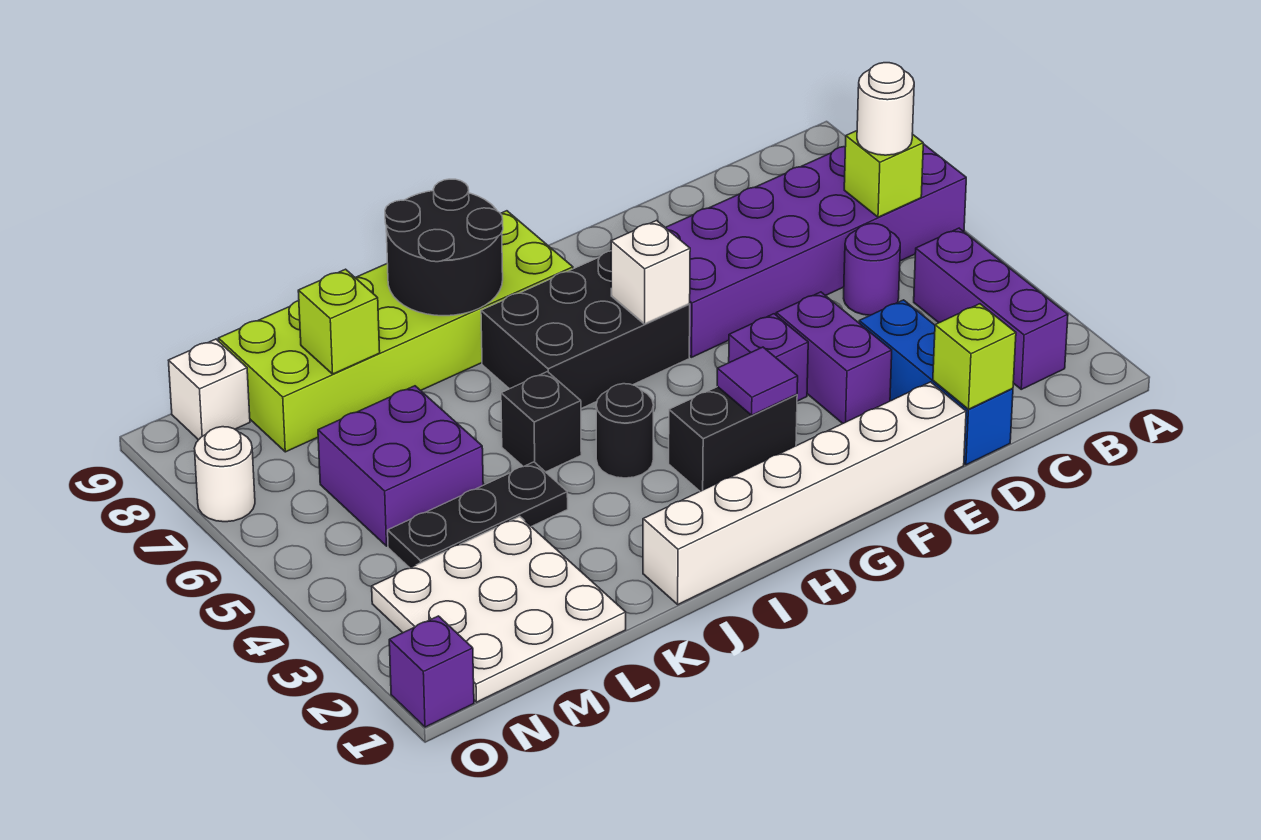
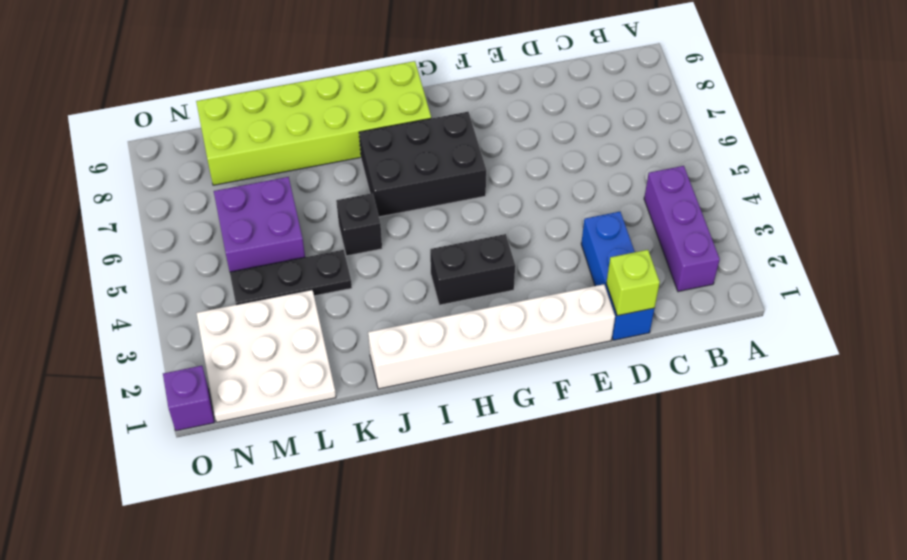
none -> purple 2x6 brick [666,144,966,357]
none -> purple 1x1 round brick [844,224,900,315]
none -> purple 1x2 brick [776,292,892,424]

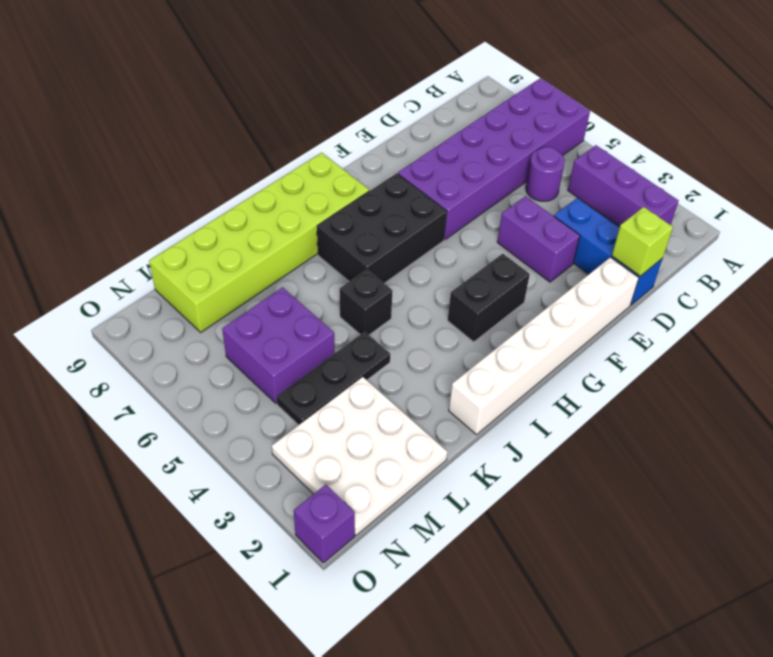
none -> purple 1x1 brick [729,314,808,401]
none -> black 1x1 round brick [596,384,653,478]
none -> white 1x1 brick [168,339,250,440]

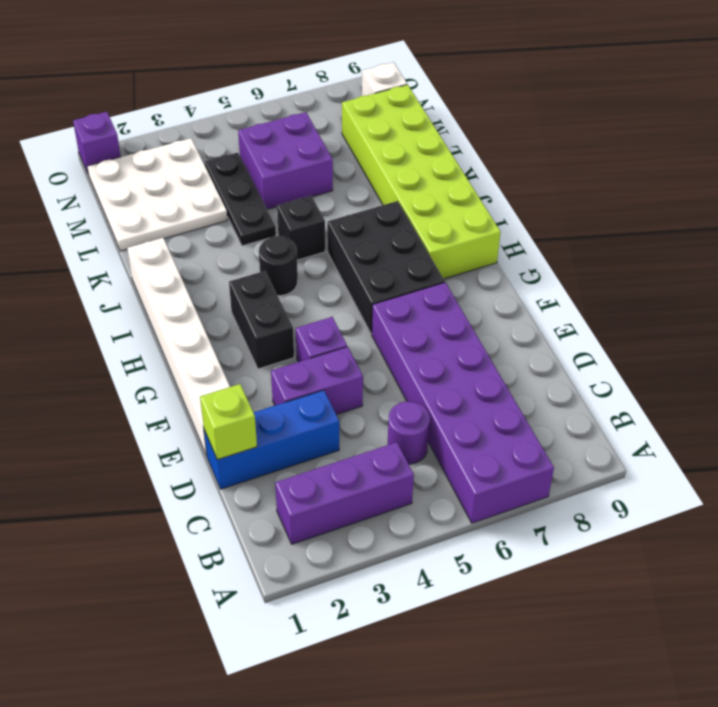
none -> white 1x1 round brick [194,427,255,522]
none -> lime 1x1 brick [844,131,923,217]
none -> purple 1x1 tile [717,347,798,415]

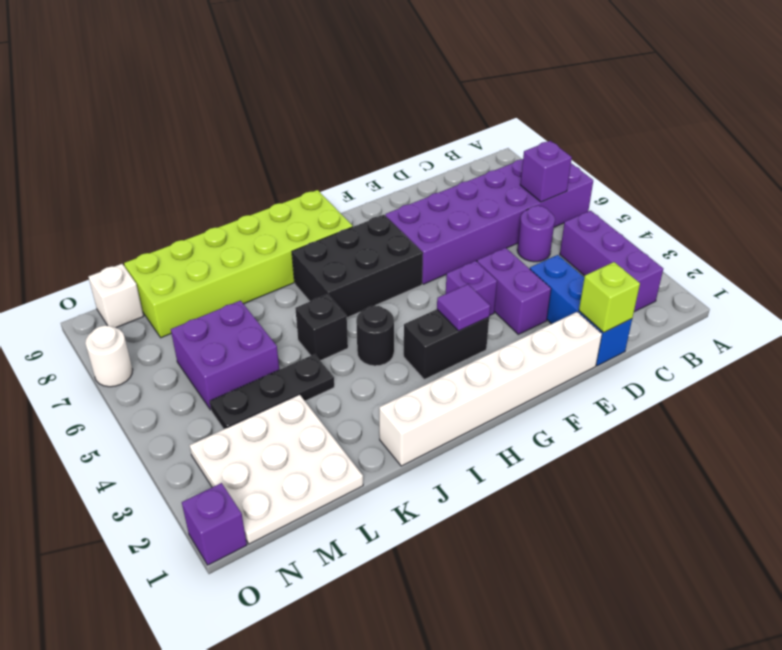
purple 1x1 brick [520,141,572,202] -> lime 1x1 brick [844,131,923,217]
none -> white 1x1 brick [611,220,690,324]
none -> black 2x2 round brick [385,179,503,316]
none -> lime 1x1 brick [298,269,380,374]

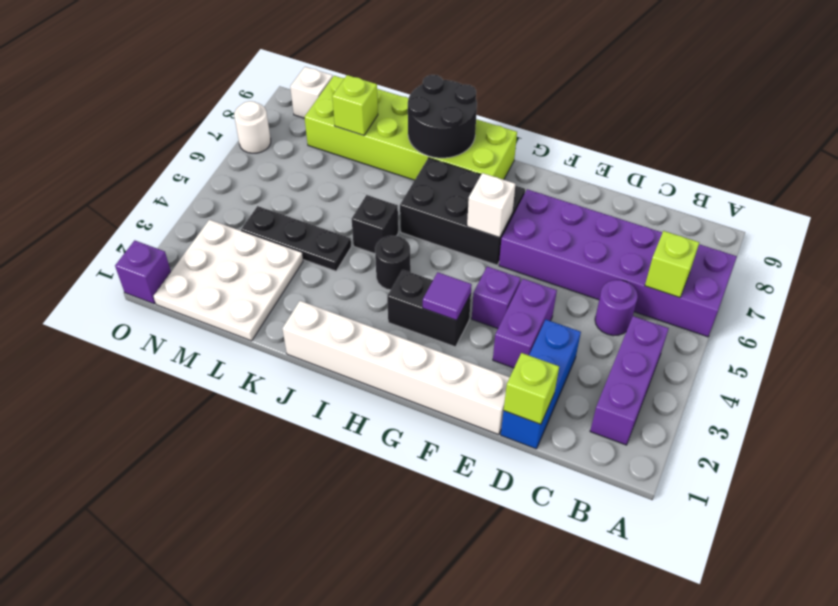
none -> purple 2x2 brick [318,386,483,546]
none -> white 1x1 round brick [857,63,914,155]

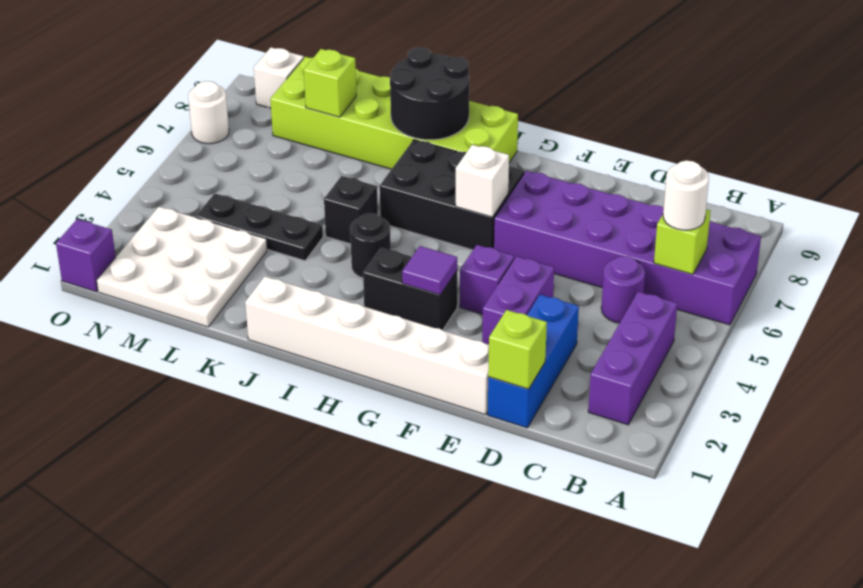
none -> purple 2x2 brick [318,386,483,546]

